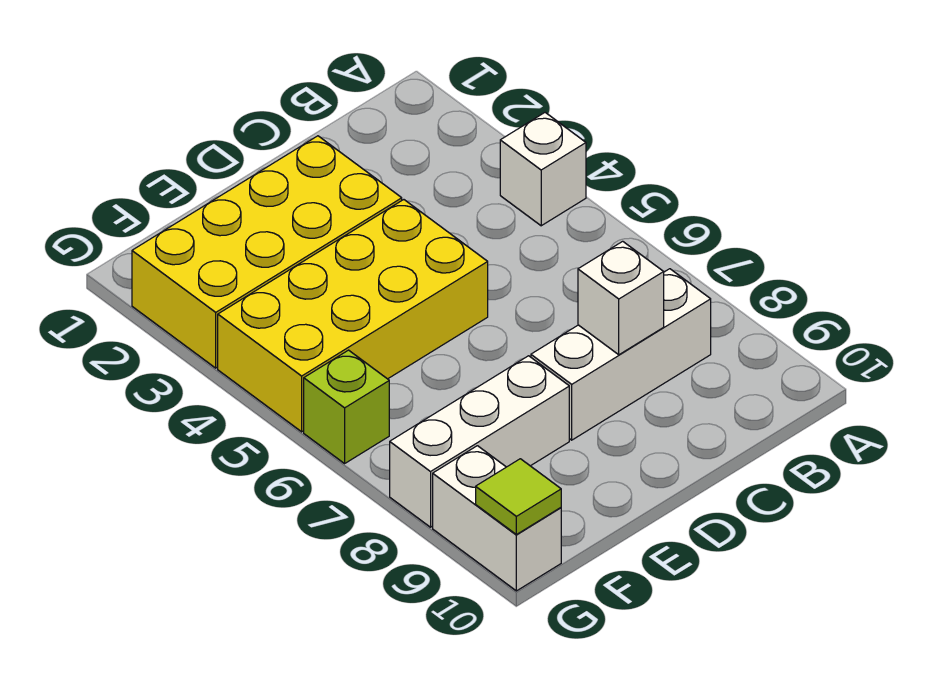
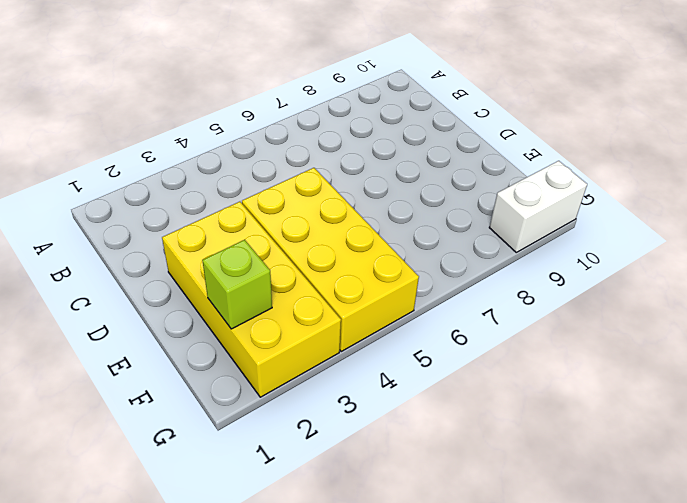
lime 1x1 brick [202,240,272,329] -> lime 1x1 brick moved to [304,350,389,463]
none -> white 1x1 brick [500,113,586,226]
none -> white 1x3 brick [531,269,711,440]

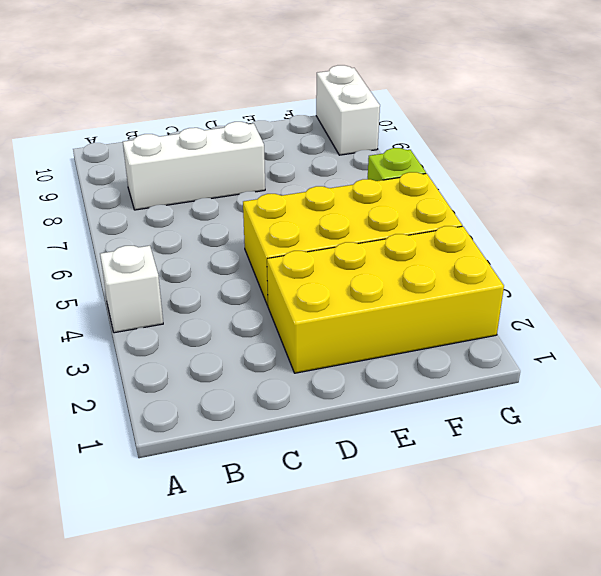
none -> white 1x3 brick [390,356,569,527]
none -> white 1x1 brick [578,241,664,355]

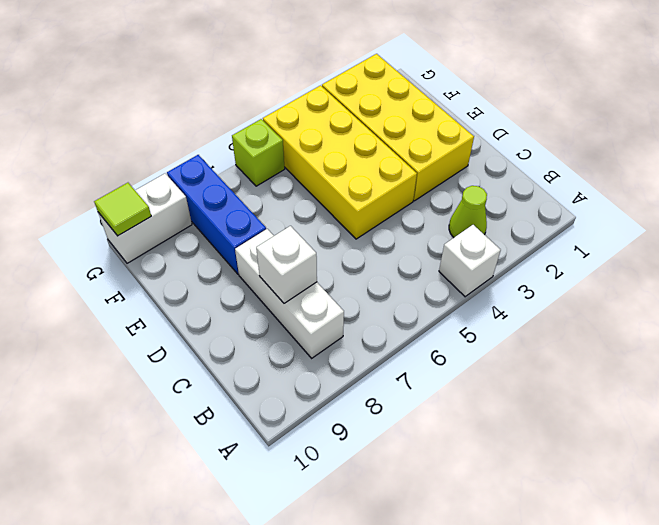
lime 1x1 cone [449,186,487,238] -> none
blue 1x3 brick [167,155,266,274] -> white 1x3 brick [390,356,569,527]

